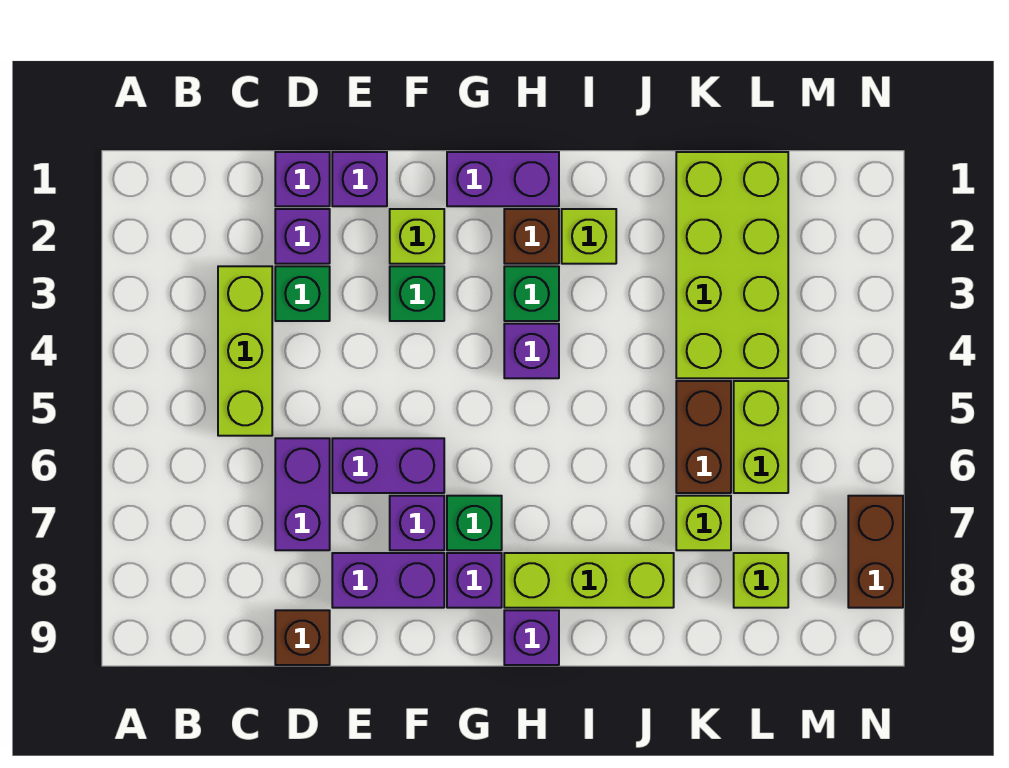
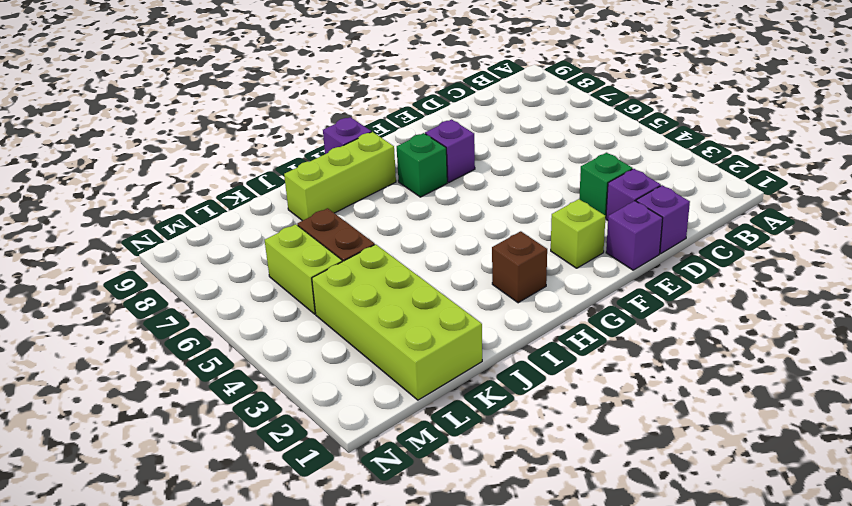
none -> lime 1x3 brick [218,266,272,436]
none -> purple 1x2 brick [275,438,330,550]
none -> brown 1x1 brick [275,610,330,665]

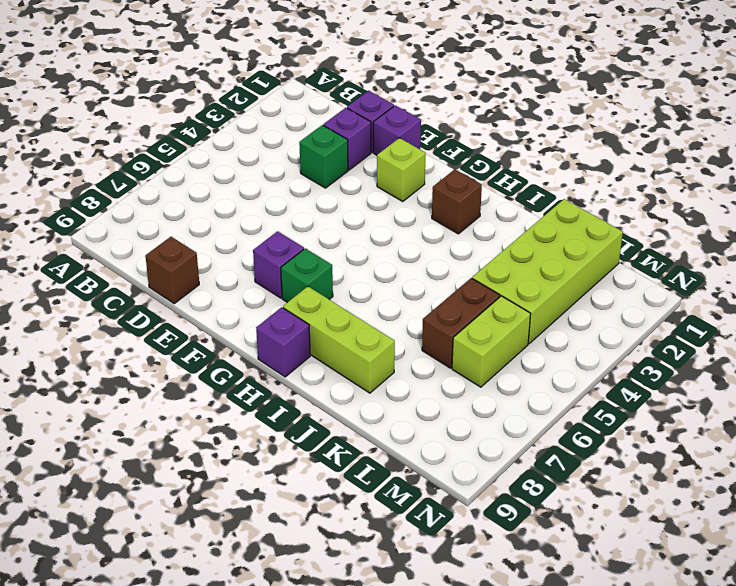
none -> lime 1x3 brick [218,266,272,436]
none -> purple 1x2 brick [275,438,330,550]
none -> purple 1x2 brick [332,438,444,493]

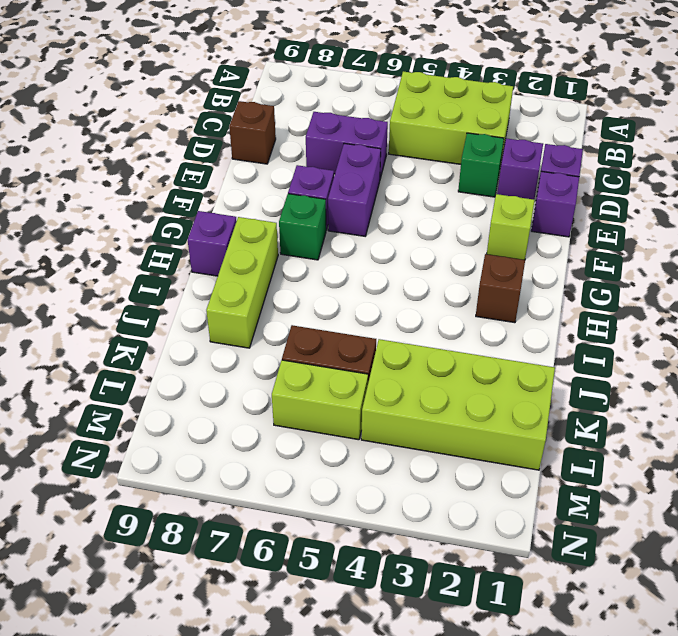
lime 2x3 brick [389,71,513,164] -> lime 1x3 brick [218,266,272,436]
none -> purple 1x2 brick [332,553,444,608]
none -> green 1x1 brick [390,266,444,321]
none -> purple 1x2 brick [447,152,559,206]

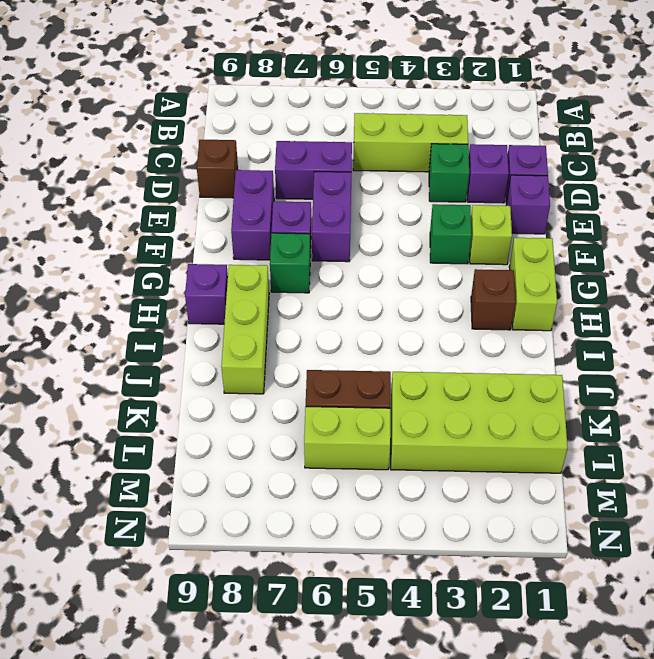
lime 1x2 brick [509,238,557,331] -> purple 1x2 brick [447,152,559,206]
none -> purple 1x1 brick [447,553,502,608]
none -> green 1x1 brick [504,266,559,321]
none -> purple 1x1 brick [504,324,559,378]

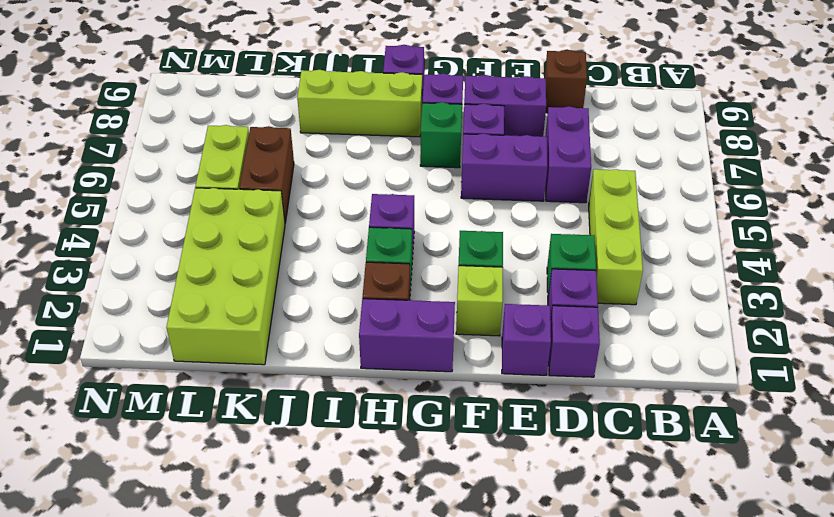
none -> lime 1x1 brick [562,209,616,264]
none -> lime 1x1 brick [676,496,731,550]
none -> lime 1x1 brick [734,553,788,608]

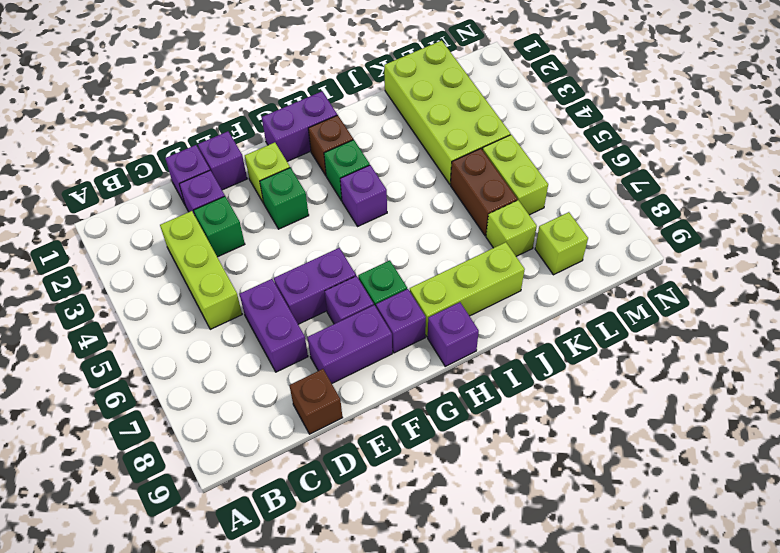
none -> lime 1x1 brick [562,209,616,264]
none -> brown 1x2 brick [848,496,903,608]

